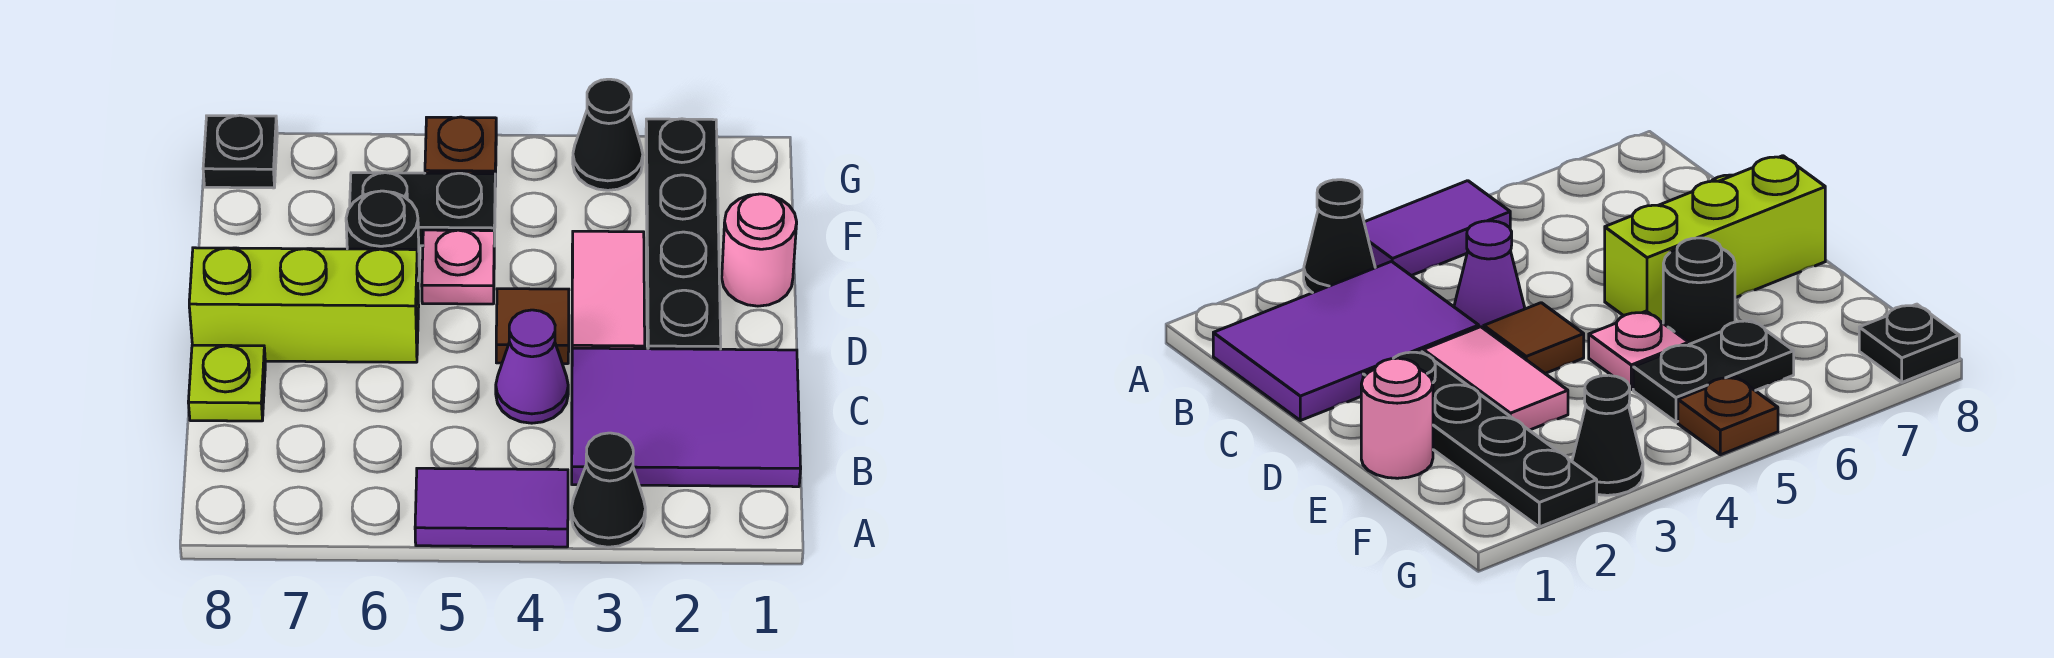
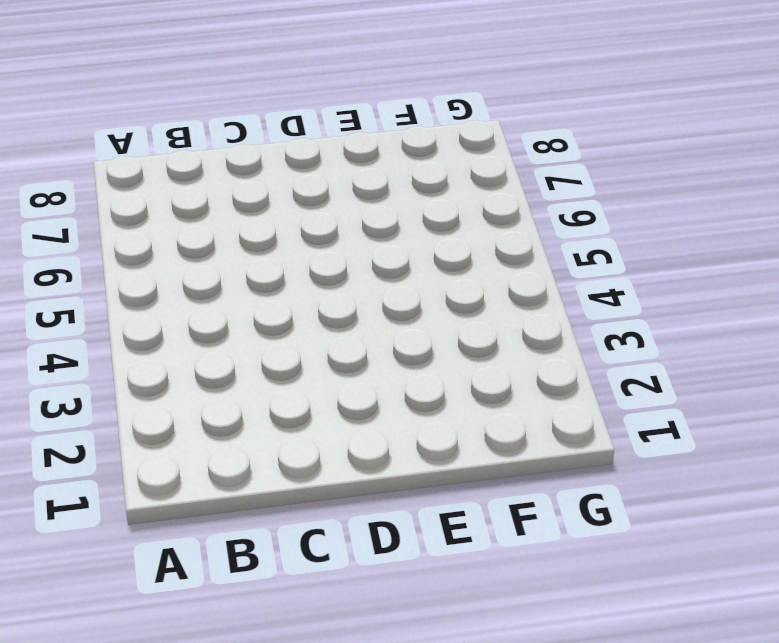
none -> black 1x1 cone [571,433,645,547]
none -> purple 1x2 tile [415,468,568,547]
none -> purple 2x3 tile [572,348,801,487]

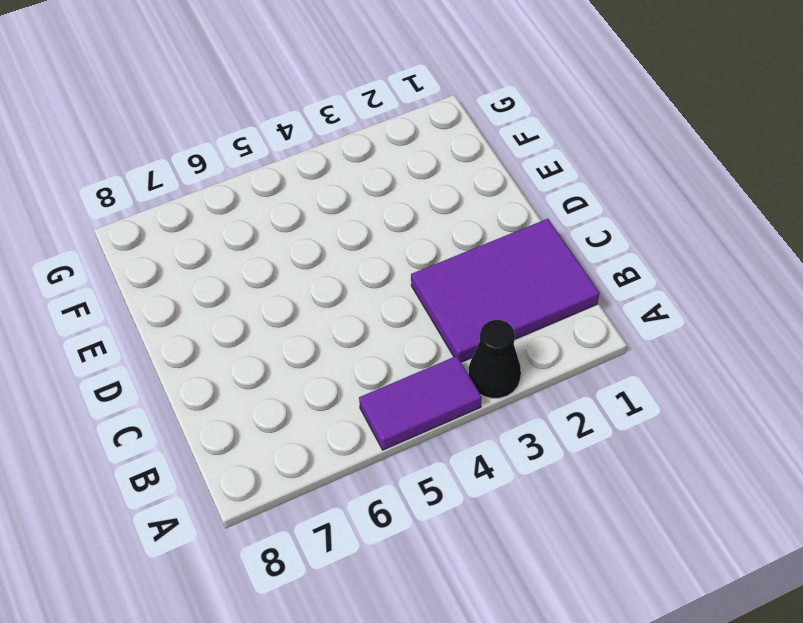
none -> purple 1x1 cone [496,310,568,423]
none -> lime 1x1 plate [188,345,265,421]
none -> black 1x4 plate [646,119,721,349]

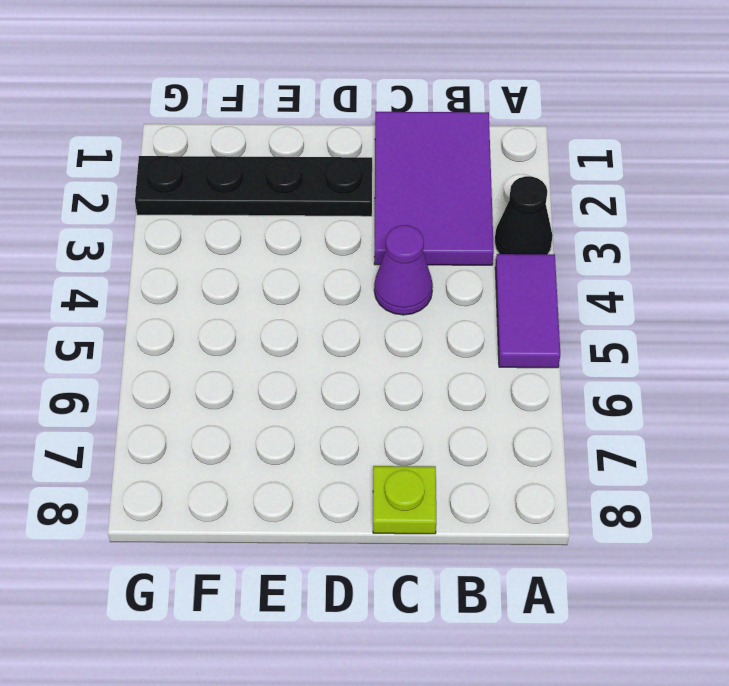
none -> pink 1x2 tile [572,231,645,349]
none -> brown 1x1 tile [496,289,569,364]
none -> lime 1x3 brick [189,248,419,362]

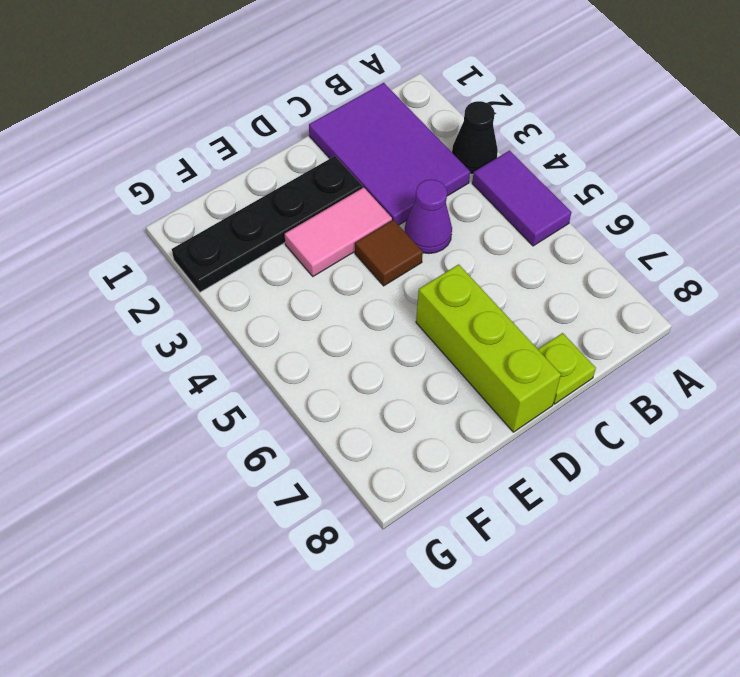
none -> pink 1x1 round brick [722,194,797,306]
none -> pink 1x1 plate [422,230,494,304]
none -> black 1x1 round brick [346,191,419,280]

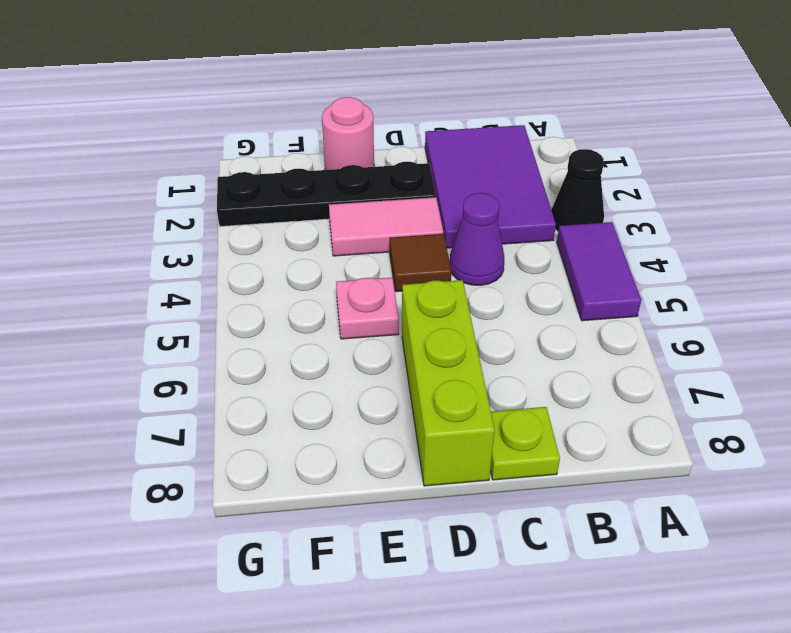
none -> black 1x1 round brick [346,191,419,280]
none -> black 1x2 plate [350,173,495,246]
none -> black 1x1 cone [573,79,643,190]

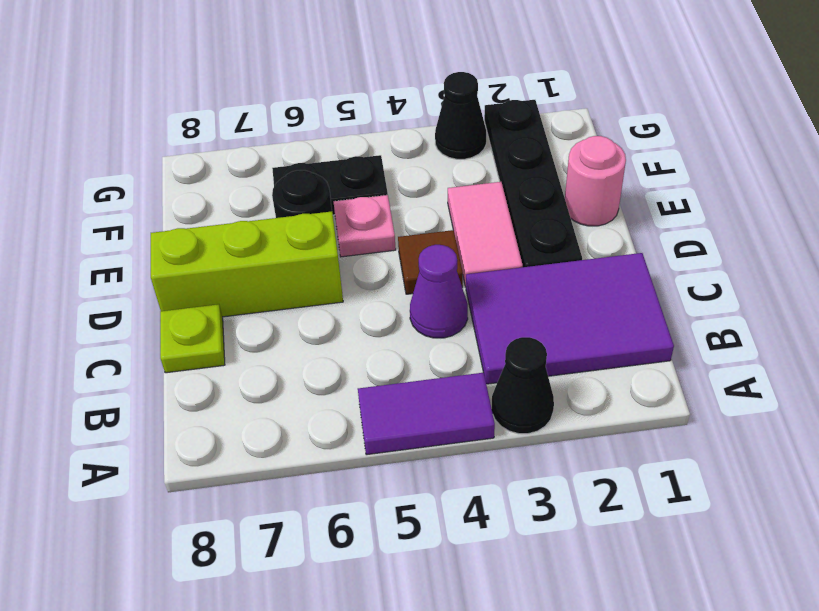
none -> brown 1x1 plate [425,117,496,186]
none -> black 1x1 plate [203,115,277,188]

